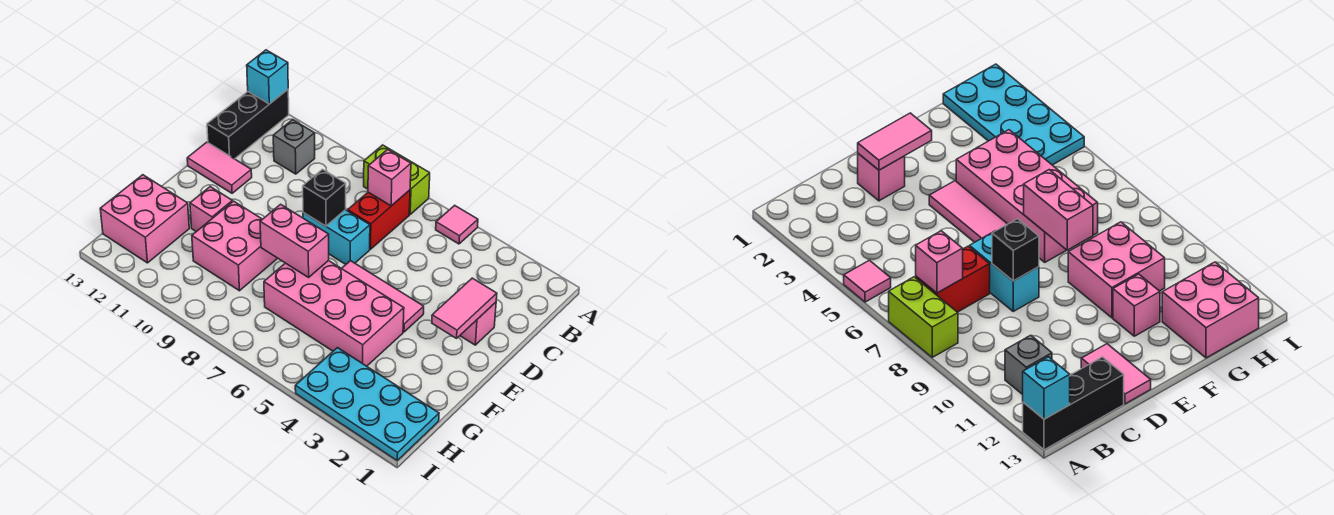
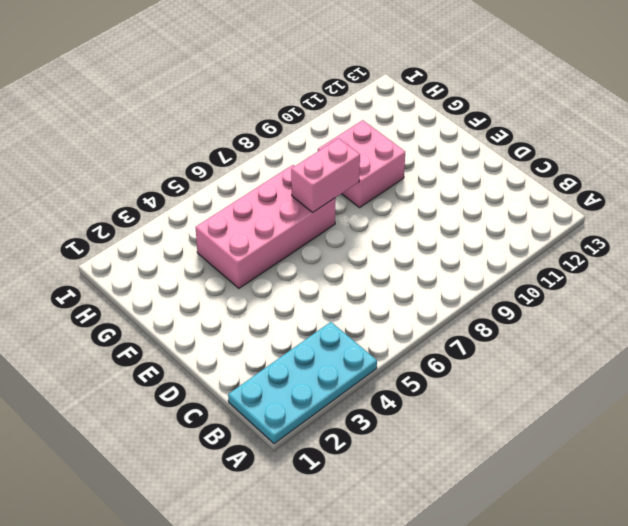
cyan 2x4 plate [228,322,377,444] -> cyan 2x4 plate moved to [295,348,439,460]
none -> pink 1x1 tile [436,205,478,244]
none -> lime 1x2 brick [364,145,430,214]
none -> black 1x3 brick [207,90,289,159]

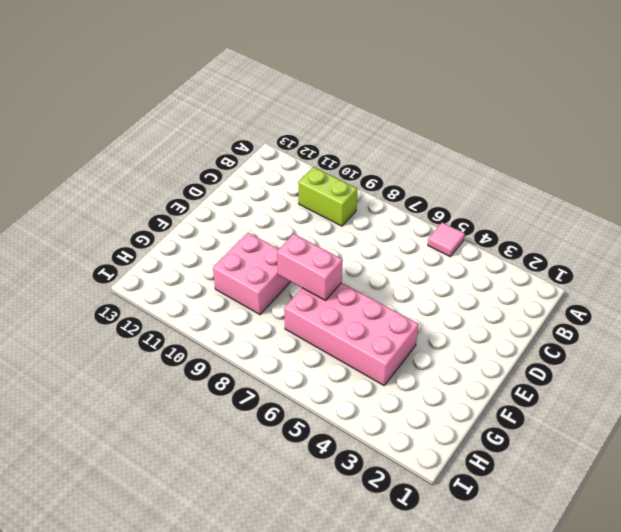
lime 1x2 brick [299,167,357,226] -> lime 1x2 brick moved to [364,145,430,214]
none -> black 1x3 brick [207,90,289,159]
none -> red 1x2 brick [348,190,410,249]
none -> grey 1x1 brick [273,120,315,174]

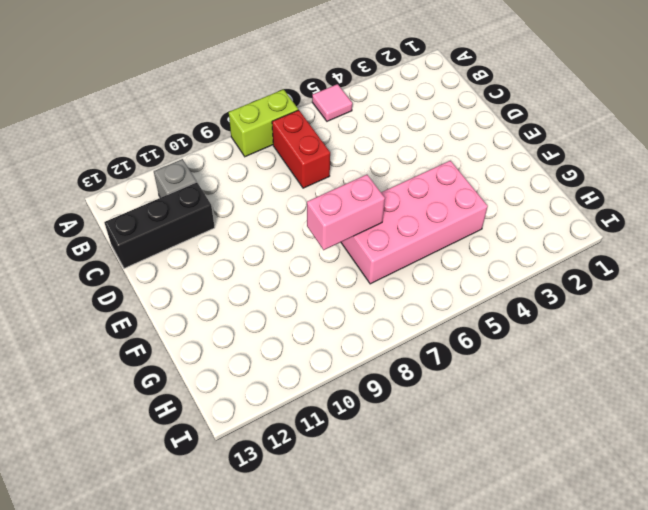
black 1x3 brick [104,182,215,268] -> black 1x3 brick turned to [207,90,289,159]
none -> pink 1x1 brick [460,302,496,345]
none -> cyan 1x2 brick [303,210,370,264]
none -> pink 1x2 tile [187,142,252,193]

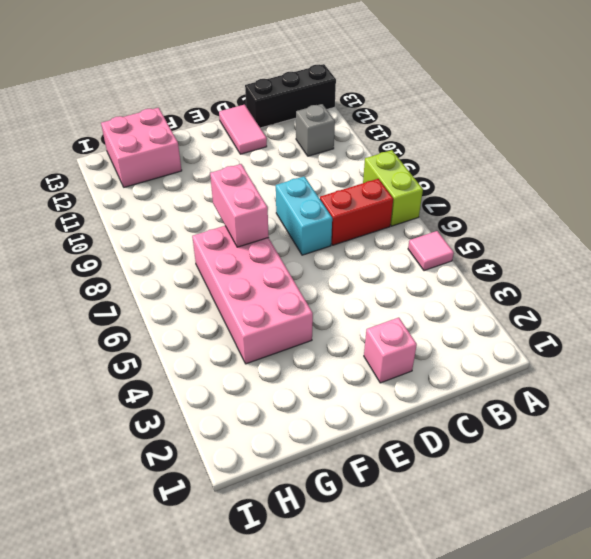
none -> pink 1x3 tile [342,261,424,332]
none -> pink 2x2 brick [192,201,277,291]
none -> pink 1x1 brick [190,187,232,232]

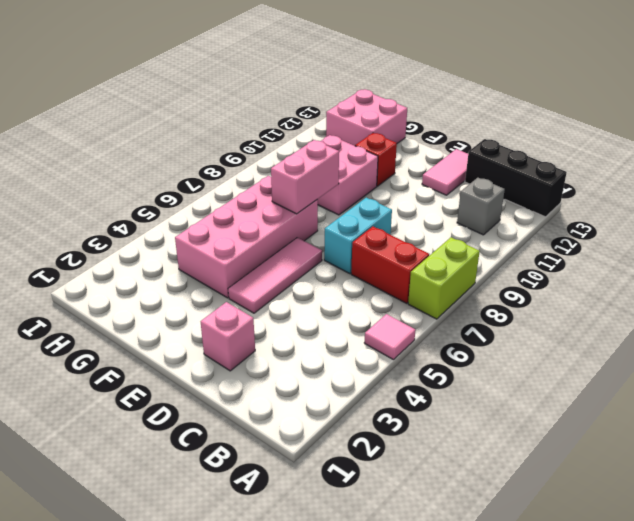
red 1x1 brick [355,133,397,186] -> pink 1x1 brick [190,187,232,232]
none -> cyan 2x4 plate [295,348,439,460]
none -> cyan 1x1 brick [247,50,288,104]
none -> pink 1x1 brick [368,149,411,206]

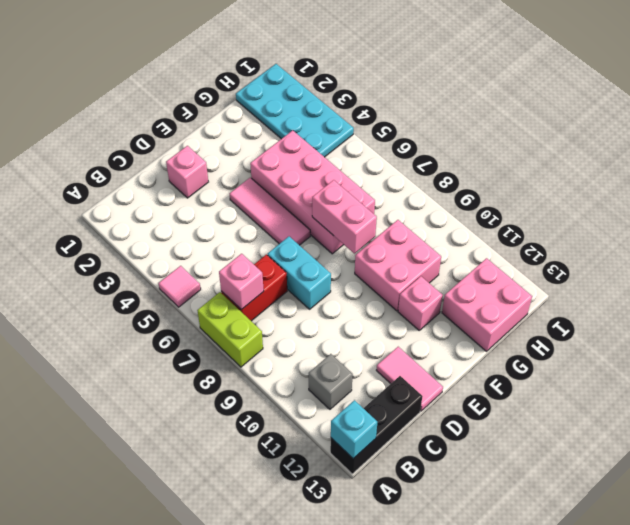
none -> pink 1x2 tile [432,278,497,338]
none -> black 1x1 brick [303,169,346,226]

